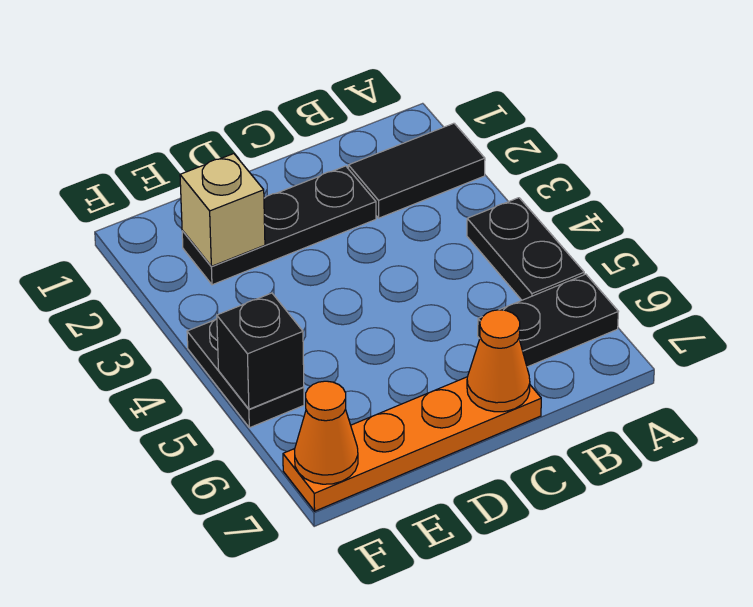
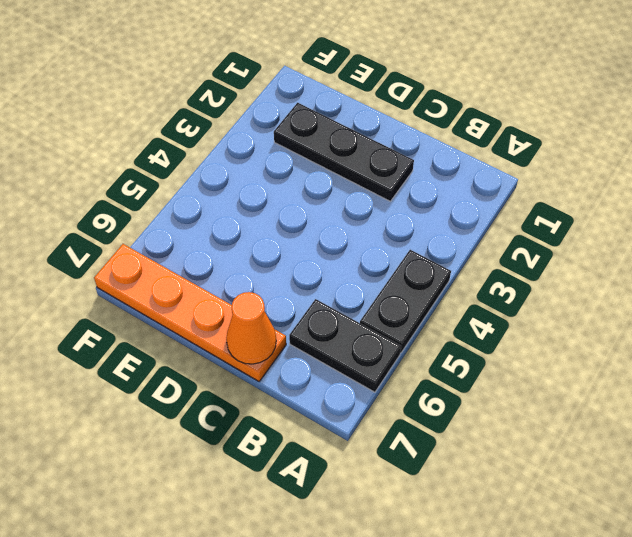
none -> black 1x2 tile [348,123,485,218]
none -> black 1x2 plate [187,319,304,428]

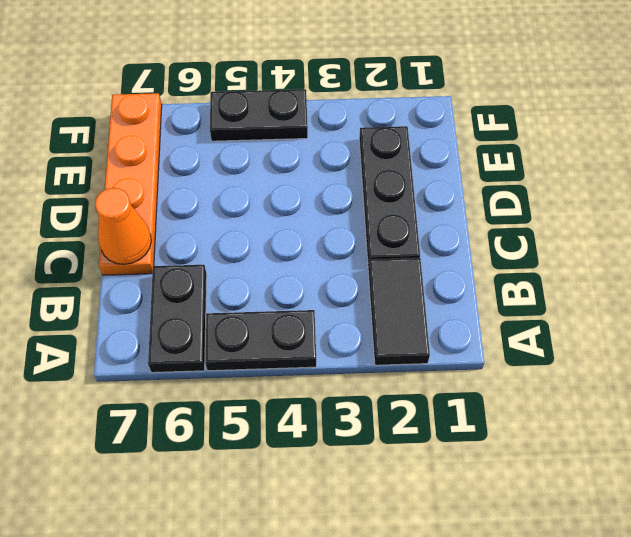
none -> tan 1x1 brick [180,154,265,266]
none -> black 1x1 brick [217,293,304,409]

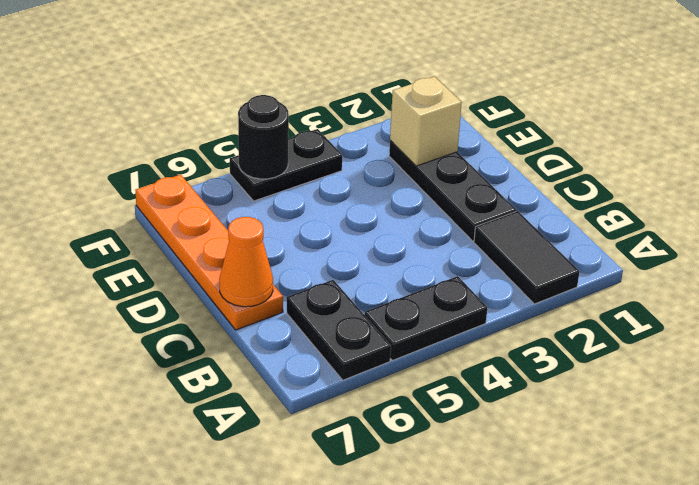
black 1x1 round brick [238,95,289,179] -> black 1x1 brick [217,293,304,409]
none -> orange 1x1 cone [295,381,358,484]

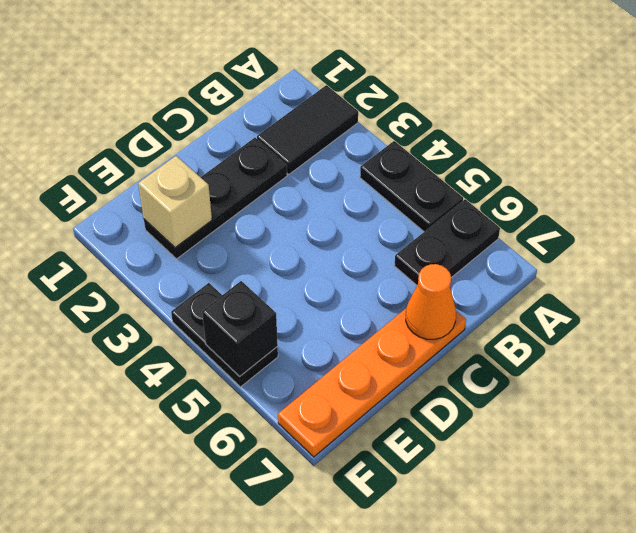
none -> orange 1x1 cone [295,381,358,484]

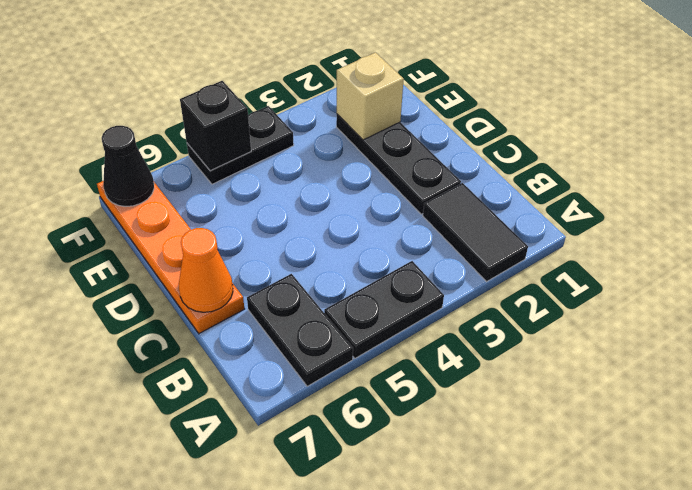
black 1x1 cone [102,126,154,207] -> orange 1x1 cone [295,381,358,484]

